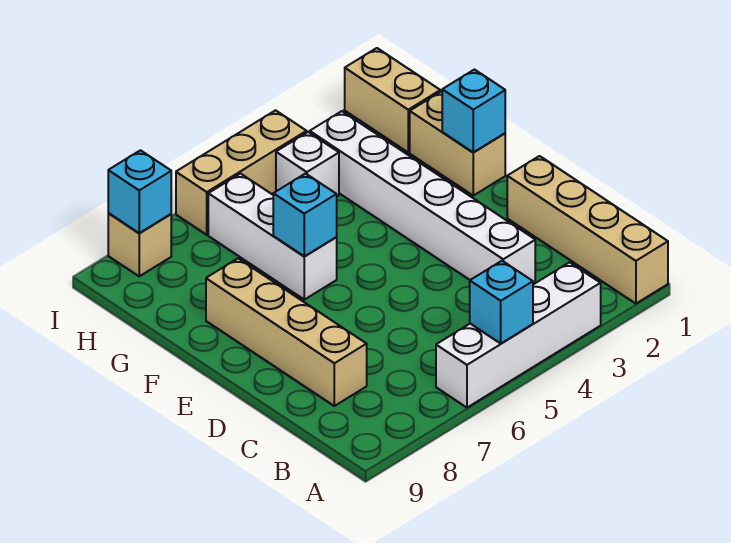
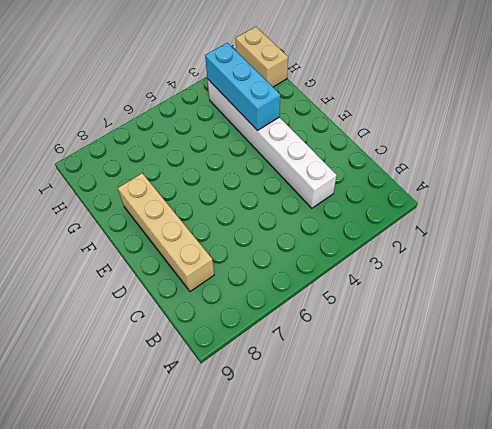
cyan 1x3 brick [205,43,280,131] -> none
none -> tan 1x4 brick [507,156,668,304]
none -> white 1x4 brick [436,262,601,408]
none -> tan 1x2 brick [410,91,505,196]

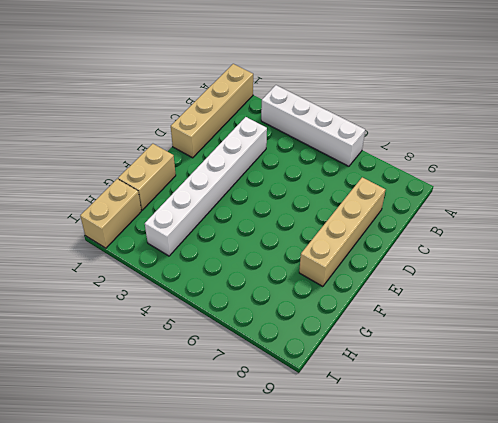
none -> white 1x3 brick [208,174,337,300]
none -> white 1x1 brick [276,132,339,196]
none -> tan 1x3 brick [176,110,307,235]

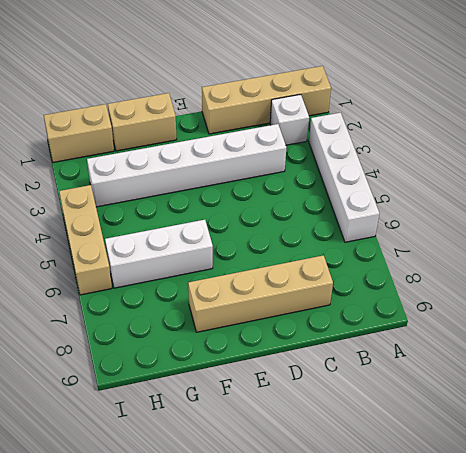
white 1x1 brick [270,94,309,145] -> white 1x1 brick moved to [276,132,339,196]
none -> tan 1x1 brick [108,213,171,276]
none -> cyan 1x1 brick [470,261,533,343]
none -> cyan 1x1 brick [442,70,505,152]

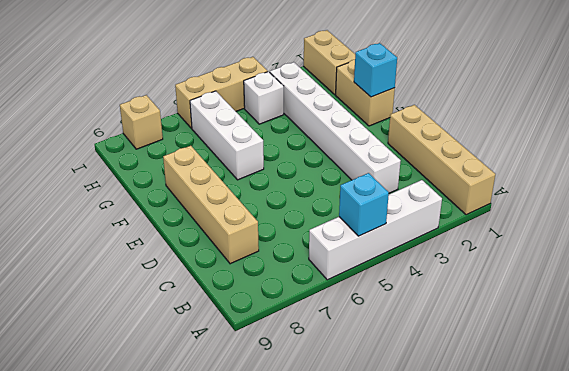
none -> cyan 1x1 brick [273,174,337,256]
none -> cyan 1x1 brick [108,150,171,233]

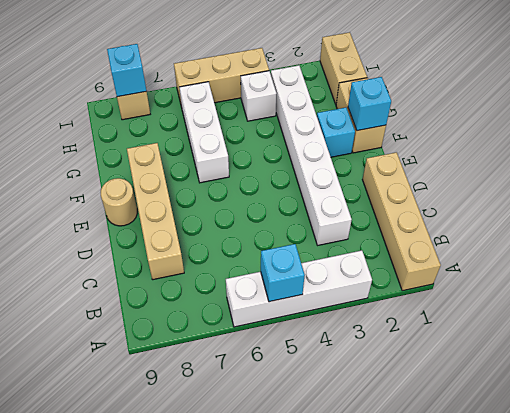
tan 1x1 round brick [101,178,137,226] -> none
cyan 1x1 brick [317,108,355,157] -> cyan 1x1 brick moved to [273,174,337,256]

